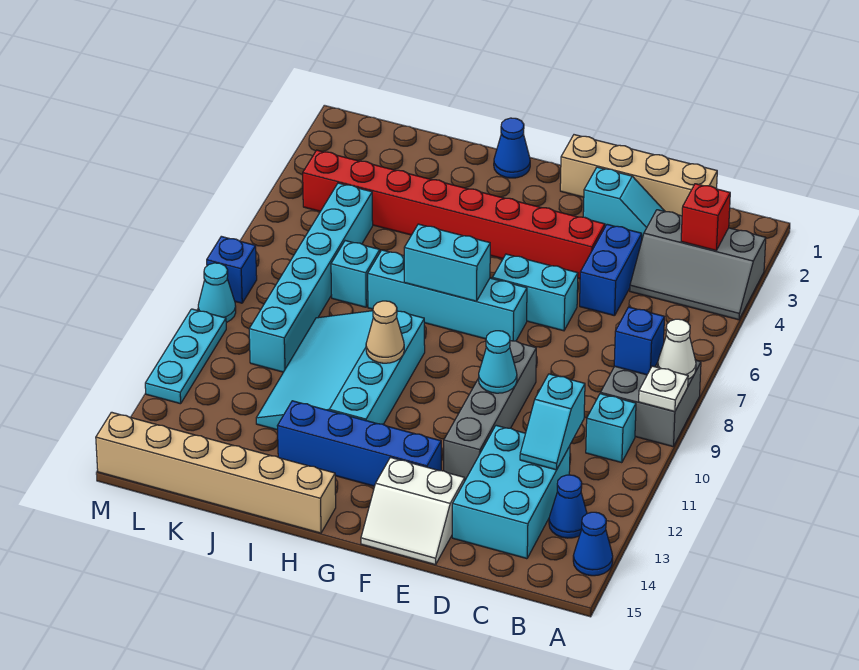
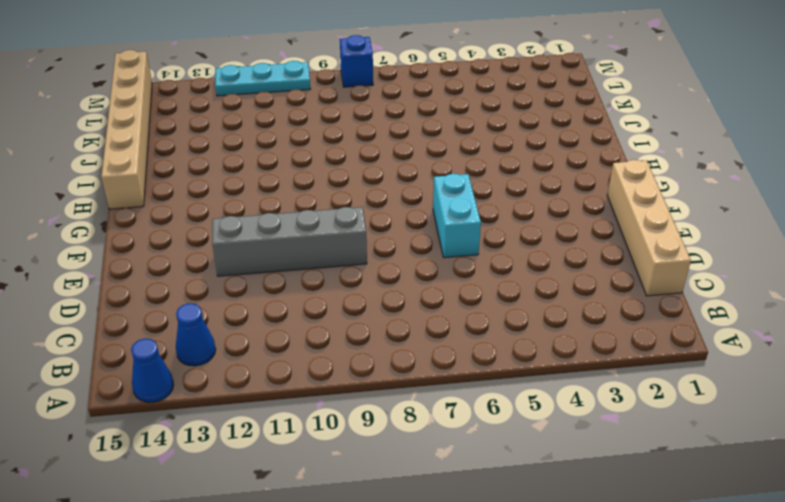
none -> grey 2x3 slope [630,210,766,320]
none -> grey 2x2 brick [600,360,701,447]
none -> cyan 1x1 brick [586,394,636,463]
none -> cyan 2x3 brick [452,425,570,559]

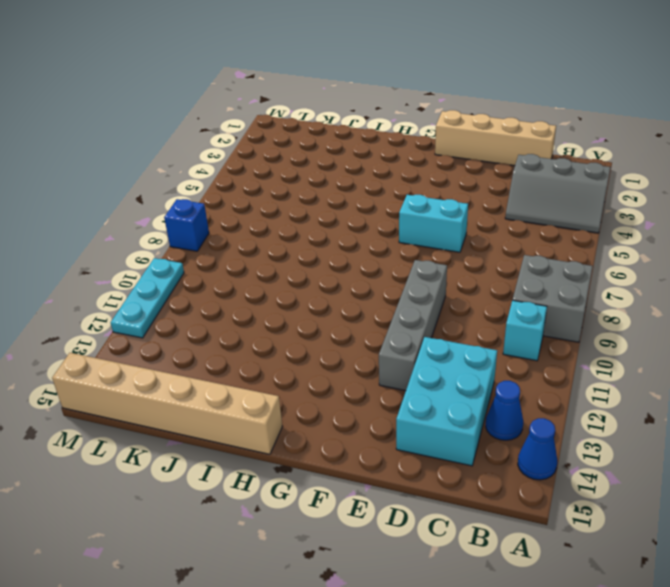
none -> cyan 1x2 slope [583,167,665,238]
none -> blue 1x2 brick [580,224,642,316]
none -> red 1x8 brick [303,150,605,279]
none -> white 2x2 slope [361,457,465,565]

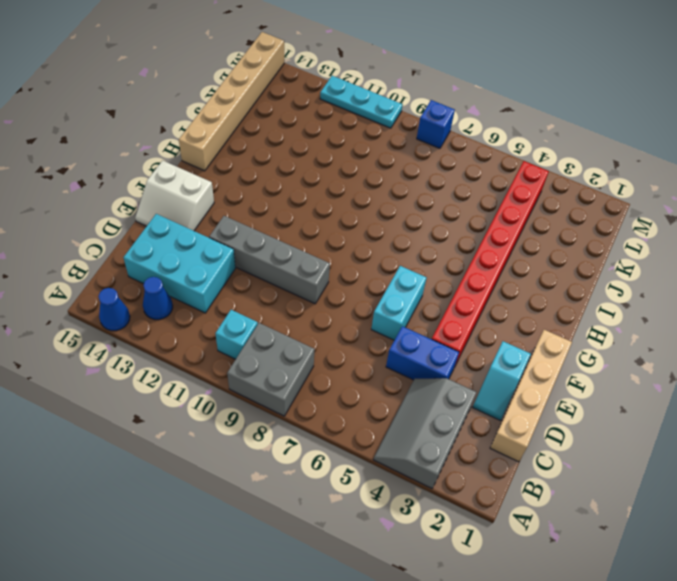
white 2x2 slope [135,160,214,231] -> white 2x2 slope turned to [361,457,465,565]
none -> cyan 1x4 brick [368,250,527,341]
none -> blue 1x4 brick [278,401,441,486]
none -> blue 1x1 cone [494,118,530,178]
none -> cyan 3x4 slope [256,311,425,430]

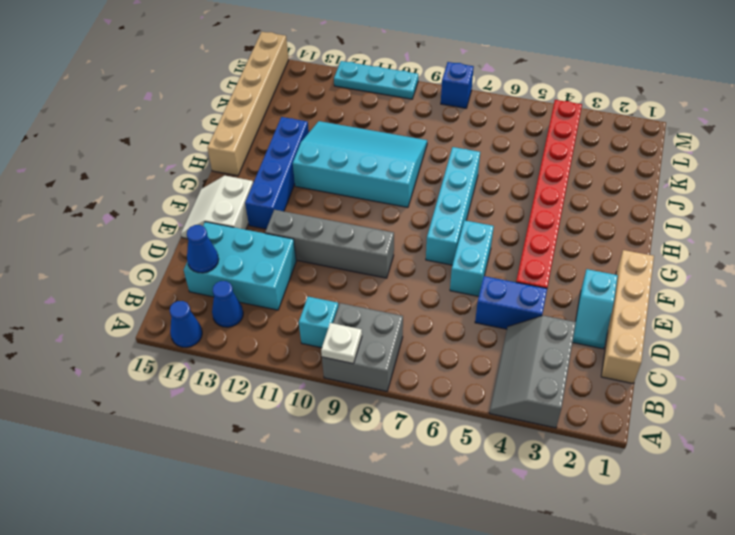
blue 1x1 cone [187,225,219,273] -> blue 1x1 cone moved to [494,118,530,178]
none -> cyan 1x1 brick [331,241,380,307]
none -> cyan 1x6 brick [249,183,373,372]
none -> cyan 1x1 cone [198,263,236,322]
none -> white 1x1 cone [658,319,696,379]

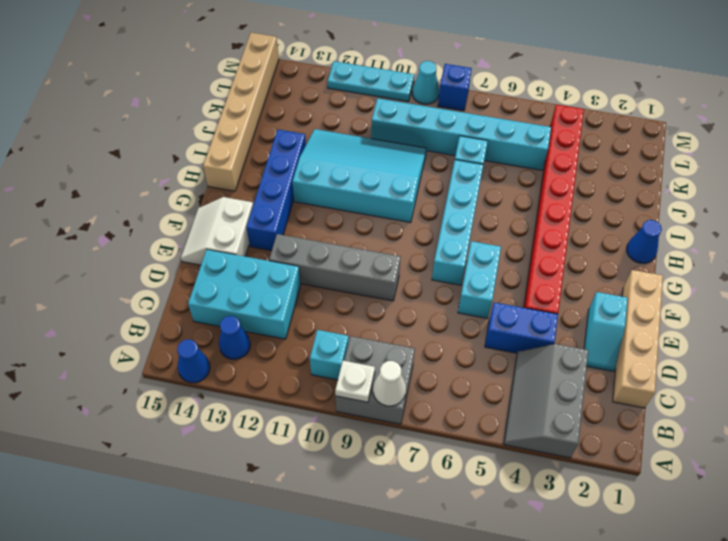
none -> red 1x1 brick [681,184,730,250]
none -> blue 1x1 brick [614,307,664,375]
none -> cyan 1x2 slope [520,374,585,470]
none -> cyan 1x1 cone [479,331,517,393]

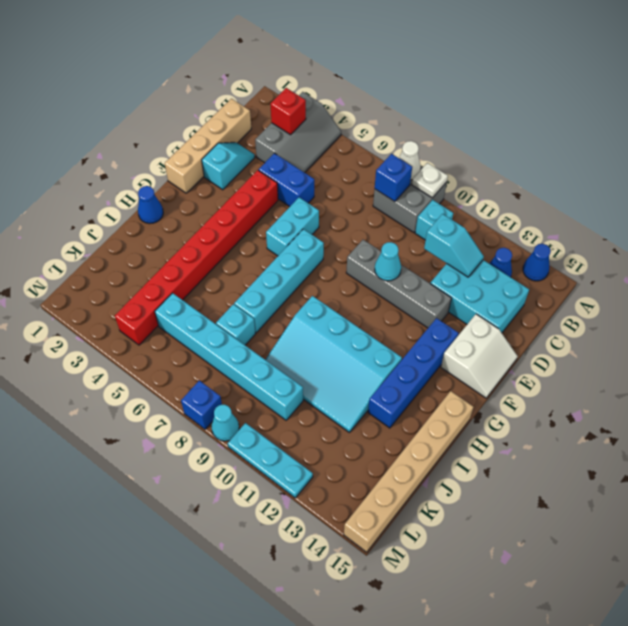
none -> cyan 1x2 brick [404,224,490,301]
none -> tan 1x1 cone [366,301,404,363]

